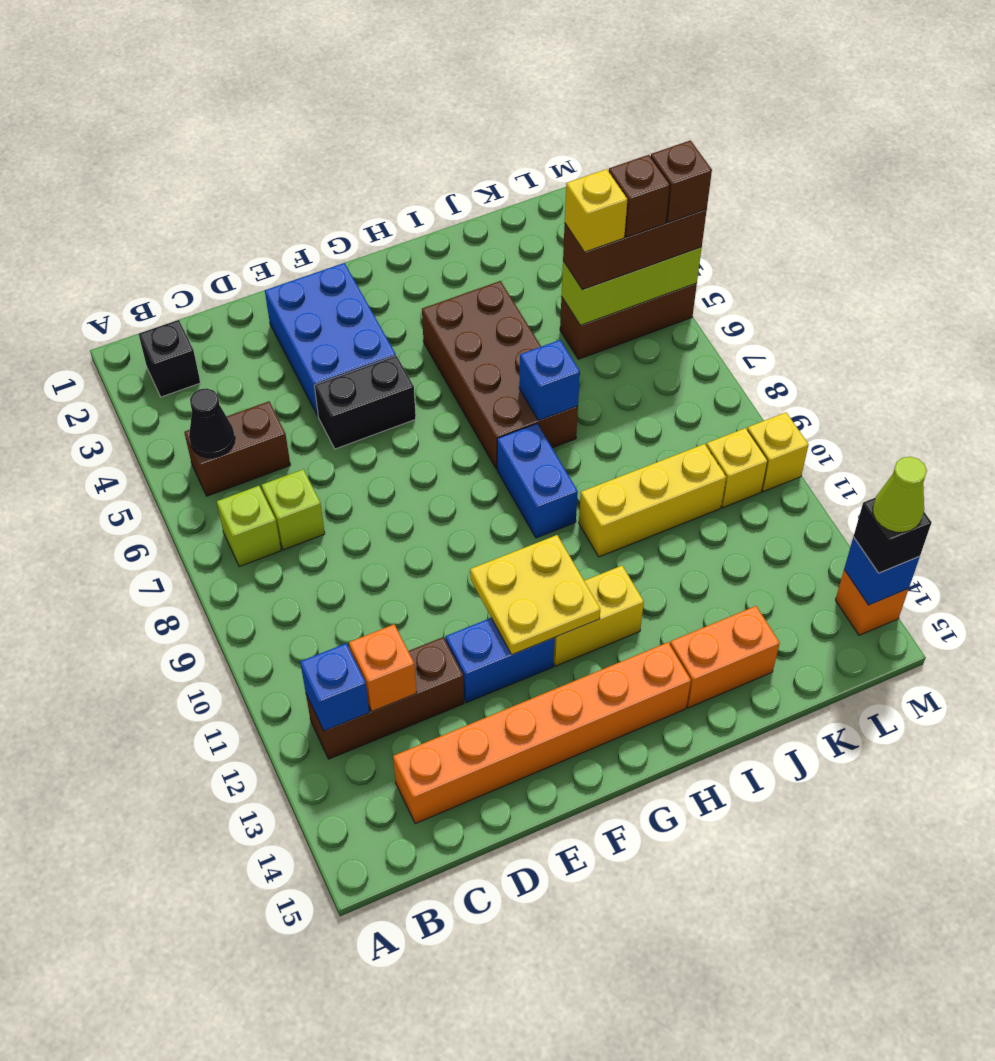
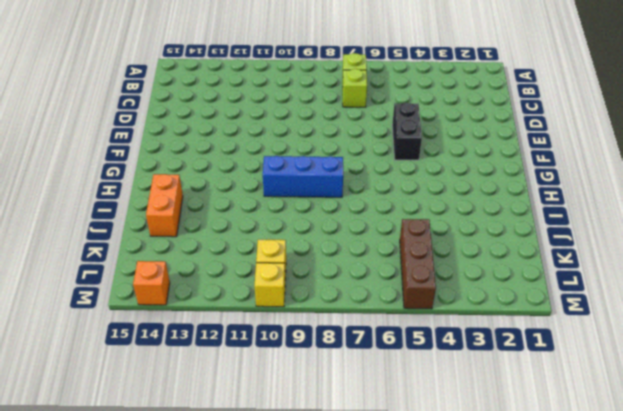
blue 1x3 brick [263,156,343,197] -> blue 1x2 brick [497,424,578,538]
none -> black 1x1 brick [139,320,200,397]
none -> brown 1x2 brick [184,401,290,496]
none -> brown 1x3 brick [306,637,464,759]
none -> orange 1x6 brick [393,642,691,824]

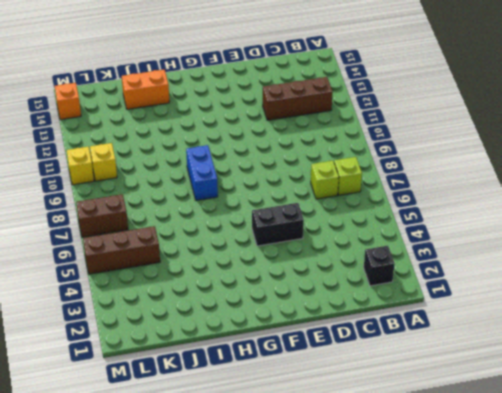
brown 1x2 brick [76,194,128,237] -> brown 1x2 brick moved to [184,401,290,496]
none -> orange 1x6 brick [393,642,691,824]
none -> blue 2x3 brick [265,263,396,416]
none -> blue 1x2 brick [446,618,555,703]
none -> yellow 1x2 brick [553,566,644,666]

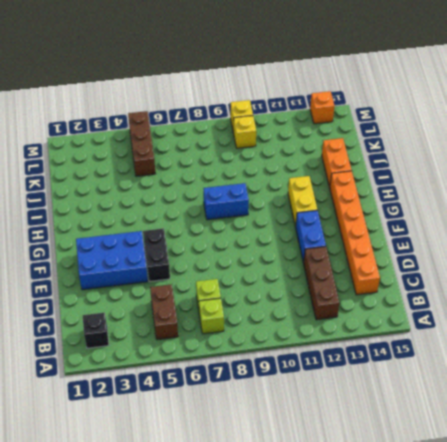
none -> brown 2x4 brick [422,281,578,469]
none -> yellow 1x3 brick [579,444,726,557]
none -> black 1x1 cone [189,388,235,458]
none -> blue 1x1 brick [300,644,369,731]

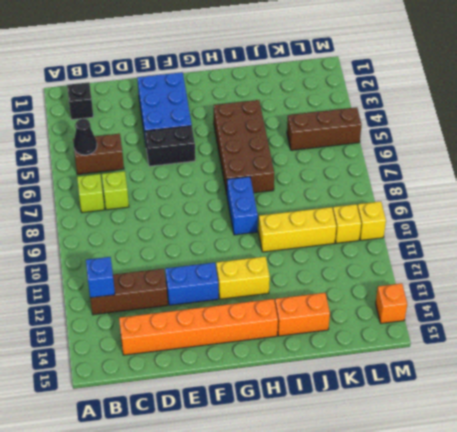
none -> orange 1x1 brick [349,624,417,711]
none -> yellow 2x2 plate [470,535,600,655]
none -> blue 1x1 brick [519,340,580,421]
none -> lime 1x3 brick [561,247,702,325]

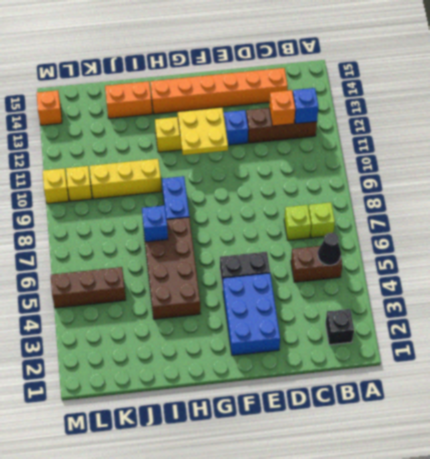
none -> lime 1x3 brick [561,247,702,325]
none -> blue 1x1 brick [844,537,920,605]
none -> brown 1x3 brick [563,209,707,290]
none -> black 1x1 brick [853,498,932,573]

